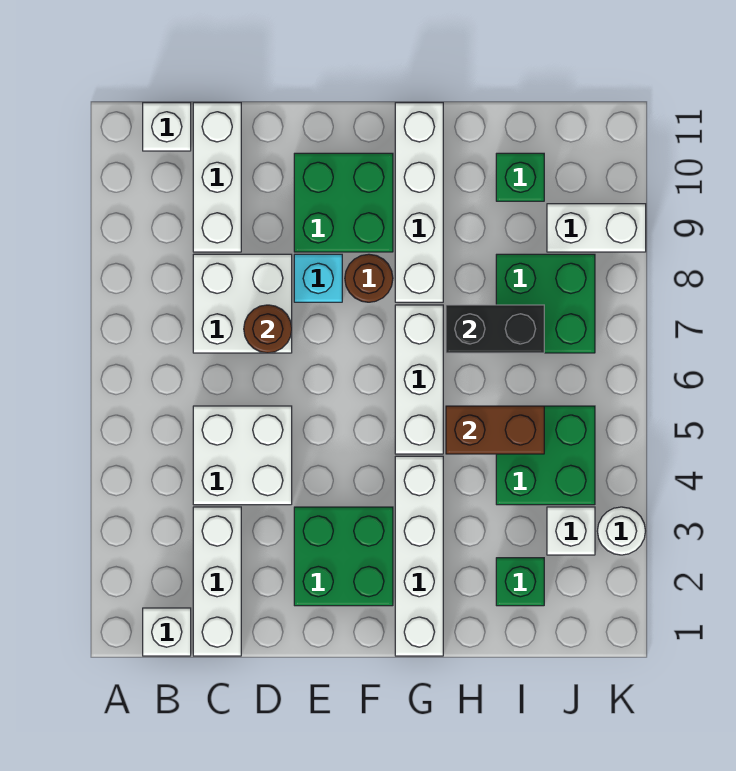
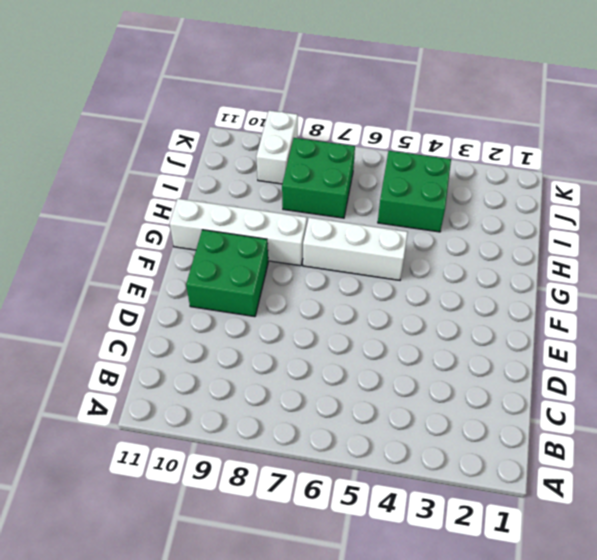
none -> white 1x1 brick [143,608,191,656]
none -> white 1x1 brick [143,103,191,151]
none -> white 1x3 brick [193,507,241,656]

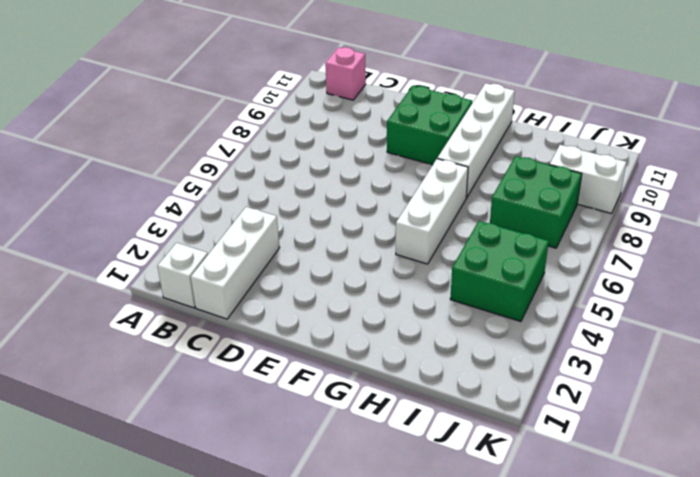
pink 1x1 brick [325,47,366,100] -> white 1x1 brick [143,103,191,151]
none -> white 2x2 brick [193,406,292,505]
none -> white 2x2 brick [193,254,292,353]
none -> white 1x3 brick [193,103,241,252]

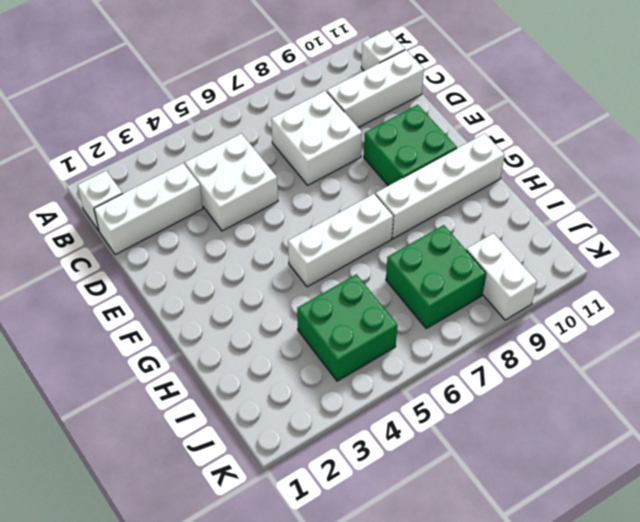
none -> green 2x2 brick [294,507,393,606]
none -> cyan 1x1 brick [294,254,342,302]
none -> brown 1x1 round brick [345,254,393,302]

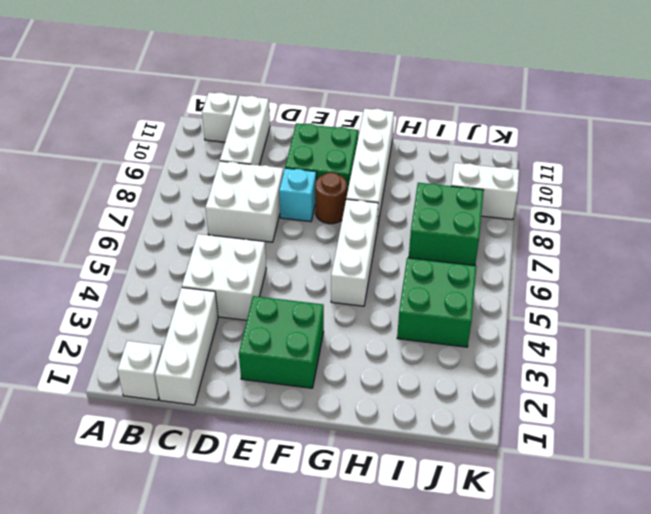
none -> white 1x4 brick [395,456,443,656]
none -> green 1x1 brick [496,558,544,606]
none -> green 1x1 brick [496,153,544,201]

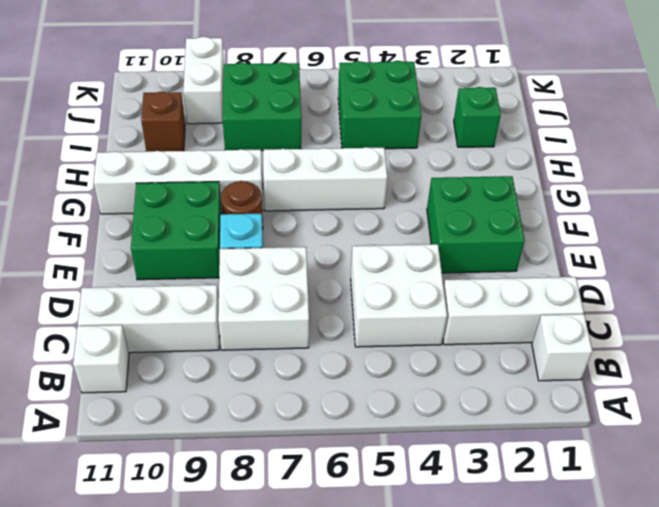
brown 1x1 brick [141,91,185,151] -> green 1x1 brick [496,153,544,201]
none -> white 1x4 brick [395,456,443,656]
none -> white 1x1 brick [547,507,595,555]
none -> white 1x1 round brick [597,507,645,555]

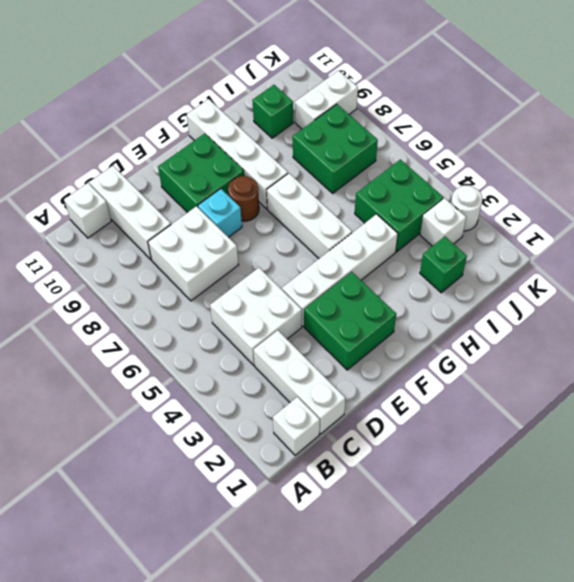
white 1x4 brick [282,214,398,326] -> white 1x4 brick turned to [395,456,443,656]
none -> brown 1x1 round brick [244,305,292,353]
none -> brown 1x2 brick [446,406,544,454]
none -> black 1x2 brick [446,305,544,353]

